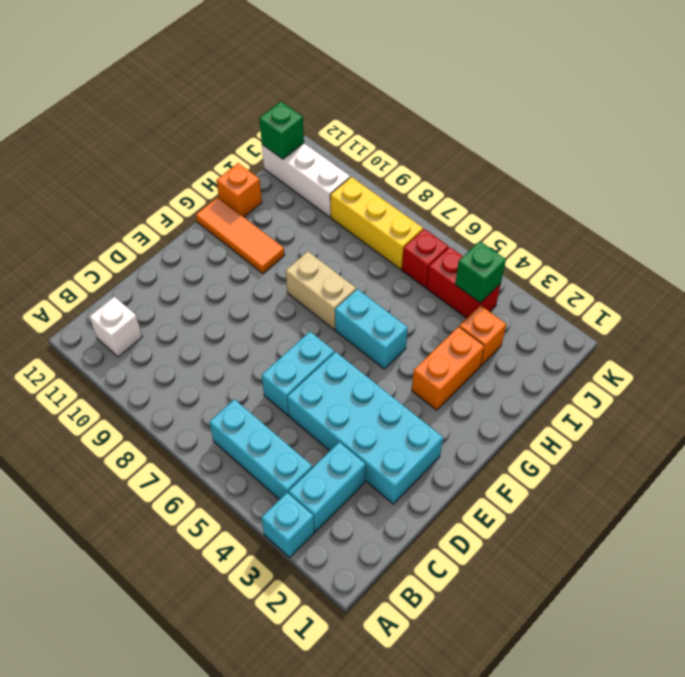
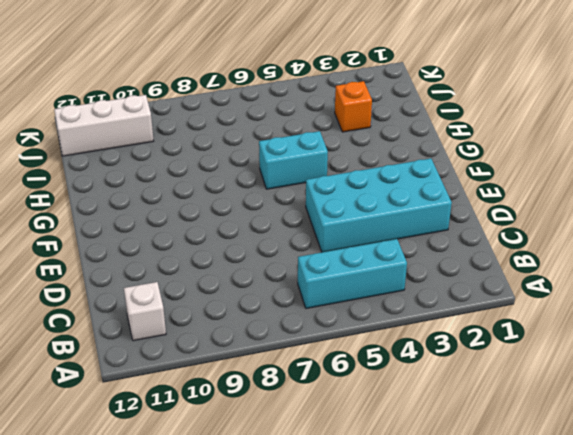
none -> cyan 1x1 brick [261,493,315,557]
none -> cyan 1x2 brick [289,442,366,531]
none -> cyan 1x2 brick [262,332,334,415]

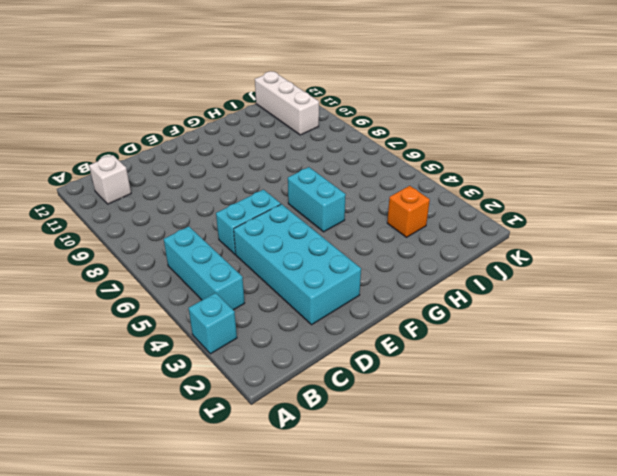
none -> cyan 1x2 brick [289,442,366,531]
none -> orange 1x2 brick [412,327,484,410]
none -> tan 1x2 brick [286,252,356,330]

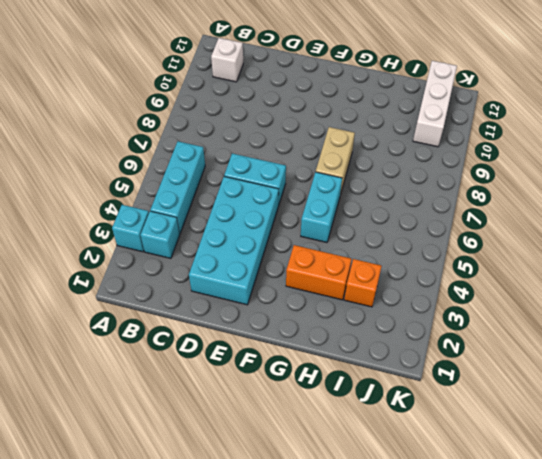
cyan 1x1 brick [140,211,180,258] -> cyan 1x2 brick [289,442,366,531]
none -> orange 1x3 tile [196,197,285,274]
none -> orange 1x1 brick [216,163,262,217]
none -> red 1x2 brick [426,247,501,318]

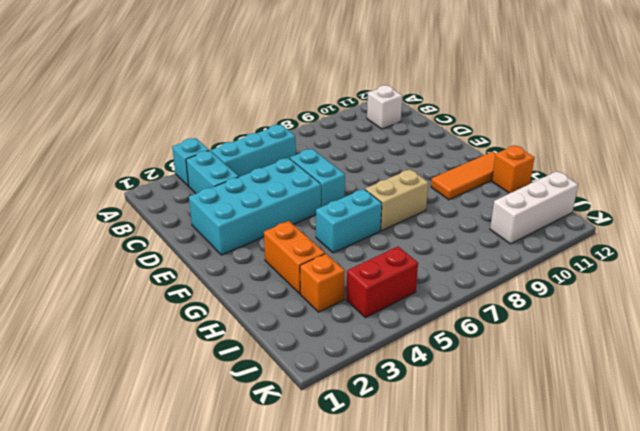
none -> red 1x1 brick [402,229,448,287]
none -> yellow 1x3 brick [330,177,423,269]
none -> green 1x1 brick [455,241,506,303]

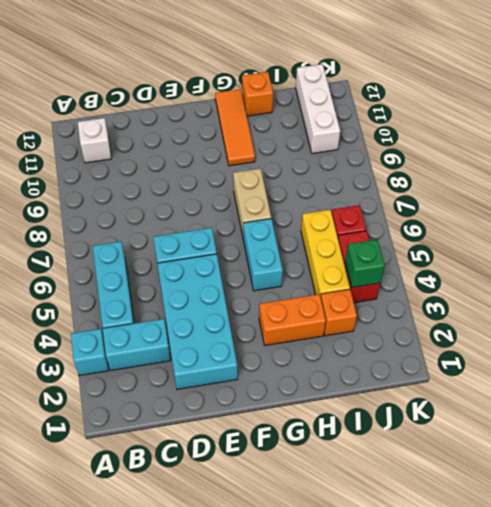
yellow 1x3 brick [301,210,350,297] -> yellow 1x3 brick moved to [330,177,423,269]
none -> green 1x1 brick [259,102,304,159]

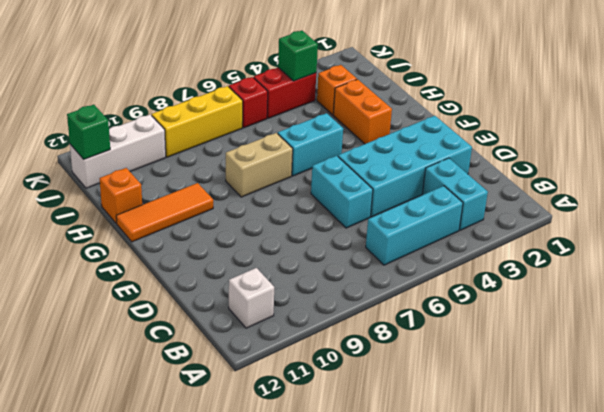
none -> cyan 1x1 brick [261,493,315,557]

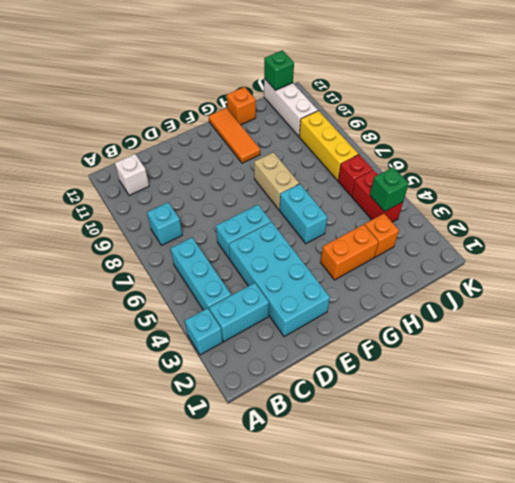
cyan 1x1 brick [147,202,182,245] -> none

